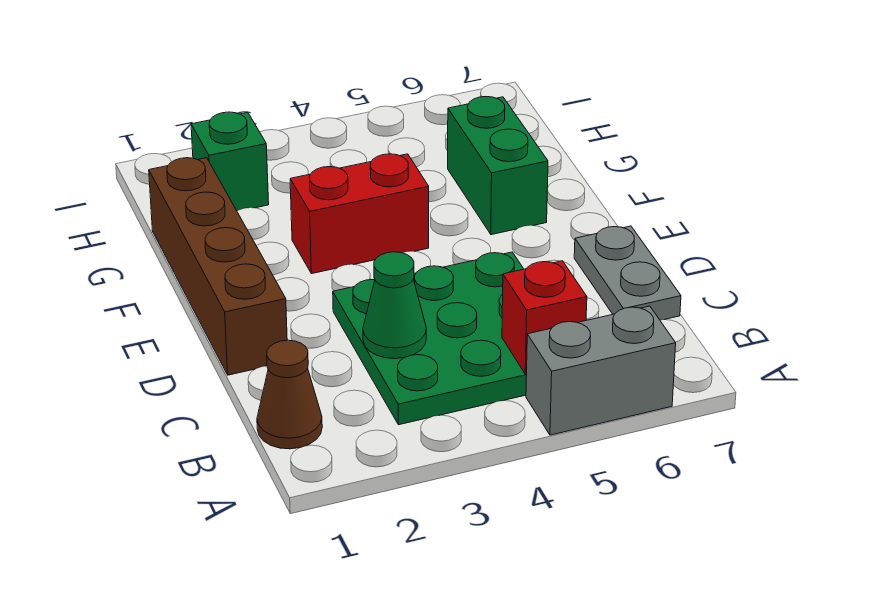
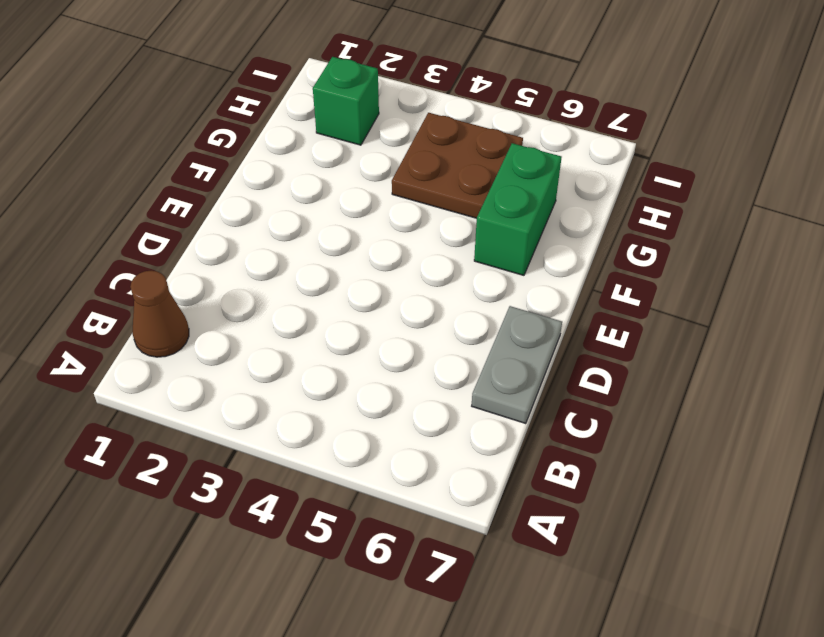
brown 2x2 plate [392,113,523,218] -> none
none -> grey 1x2 brick [526,306,676,435]
none -> green 3x3 plate [333,252,527,425]

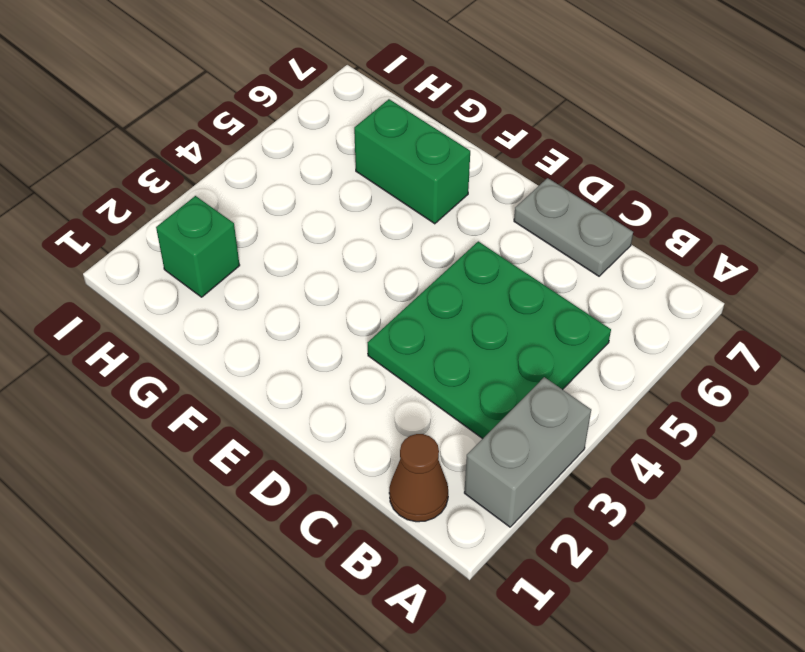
grey 1x2 brick [464,377,591,527] -> grey 1x2 brick moved to [526,306,676,435]
none -> brown 1x4 brick [149,158,287,375]
none -> red 1x2 brick [290,154,429,274]

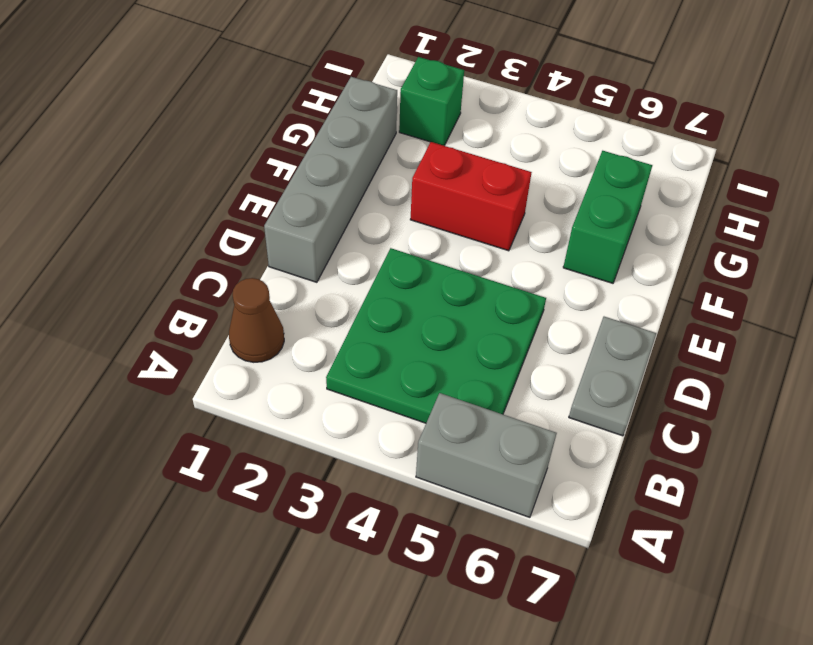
grey 1x4 brick [264,77,397,282] -> brown 1x4 brick [149,158,287,375]
none -> red 1x1 brick [502,261,587,374]
none -> green 1x1 cone [363,252,426,359]

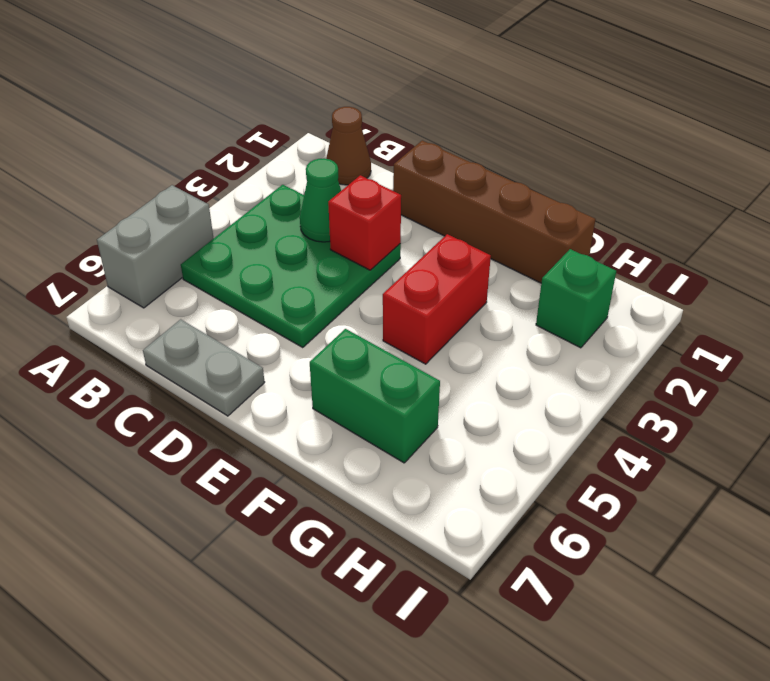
red 1x1 brick [328,175,401,270] -> red 1x1 brick moved to [502,261,587,374]

